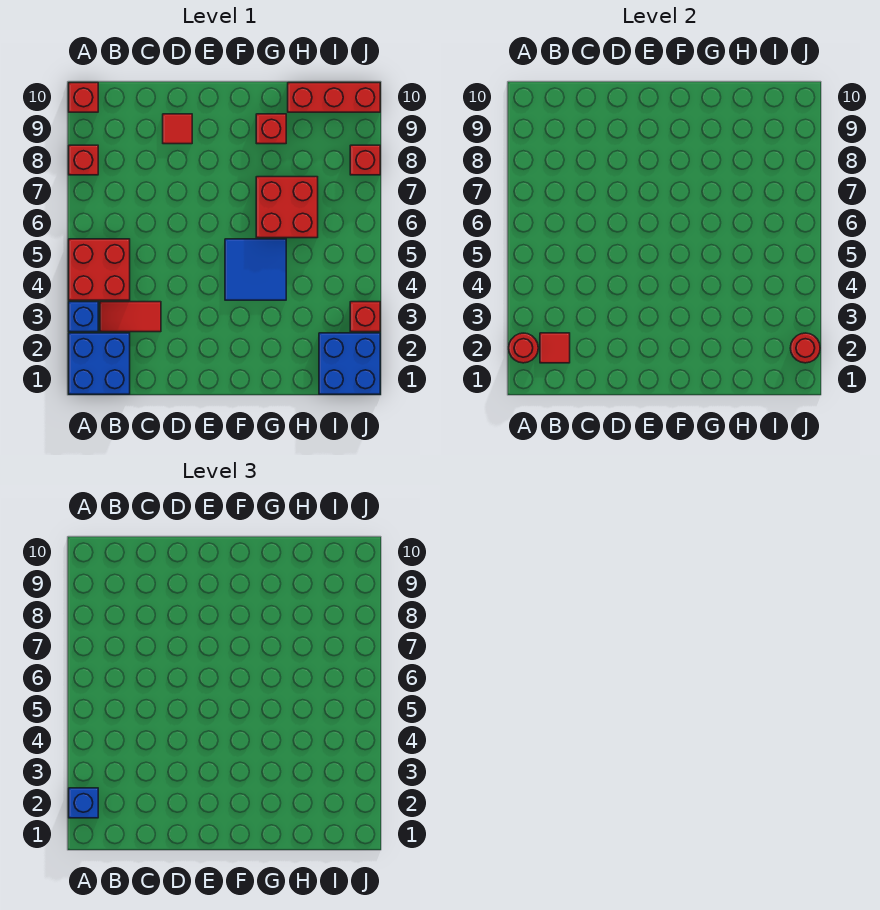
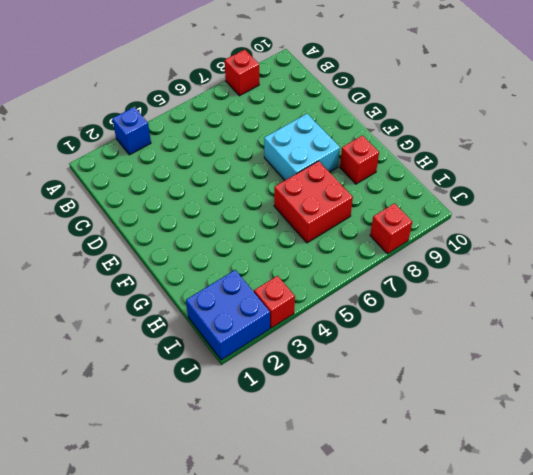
cyan 2x2 brick [264,114,340,180] -> none
none -> blue 2x2 brick [69,333,130,394]
none -> red 2x2 brick [69,239,130,300]
none -> red 1x1 brick [69,83,98,112]

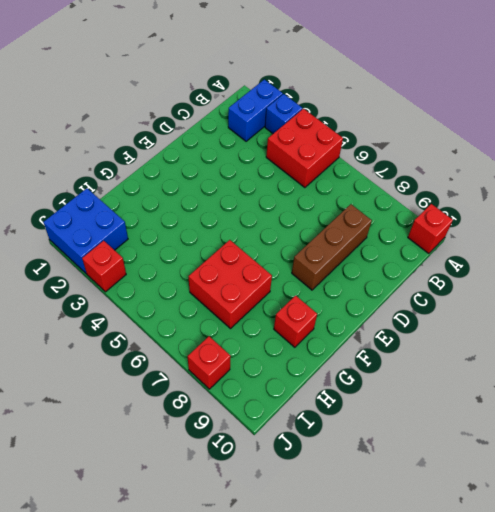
blue 1x2 brick [228,79,283,141] -> blue 2x2 brick [69,333,130,394]
brown 1x3 brick [292,204,372,290] -> none
none -> red 1x1 brick [69,145,98,175]
none -> red 1x2 tile [100,302,161,332]
none -> red 1x1 tile [163,114,192,144]

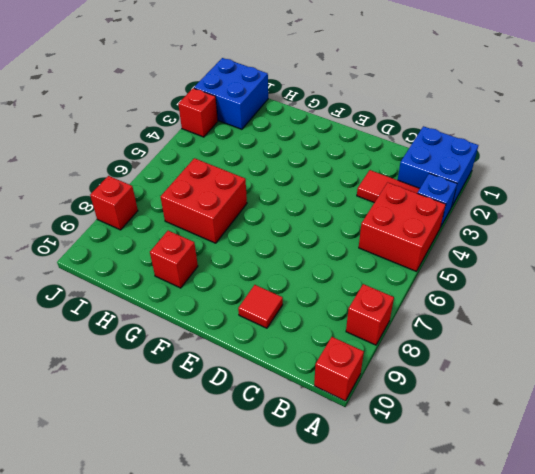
none -> blue 2x2 tile [225,239,286,300]
none -> red 1x3 brick [288,83,380,112]
none -> red 1x1 round brick [509,333,538,363]

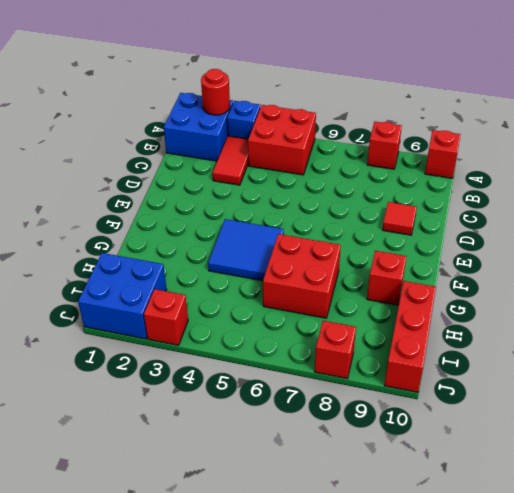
none -> red 1x1 tile [540,333,570,363]
none -> red 1x1 round brick [791,333,820,363]
none -> blue 1x1 brick [69,788,98,818]

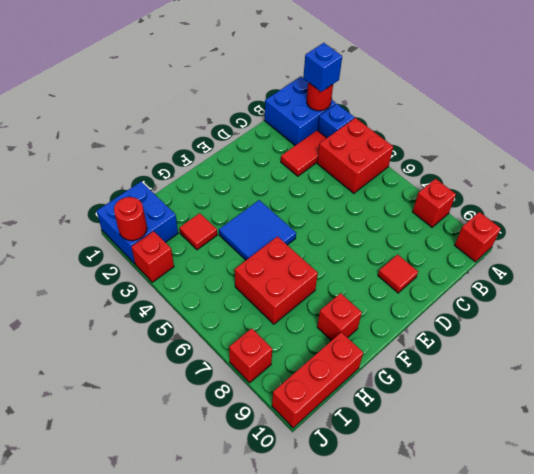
red 1x1 tile [179,213,217,250] -> red 1x1 tile moved to [540,333,570,363]

